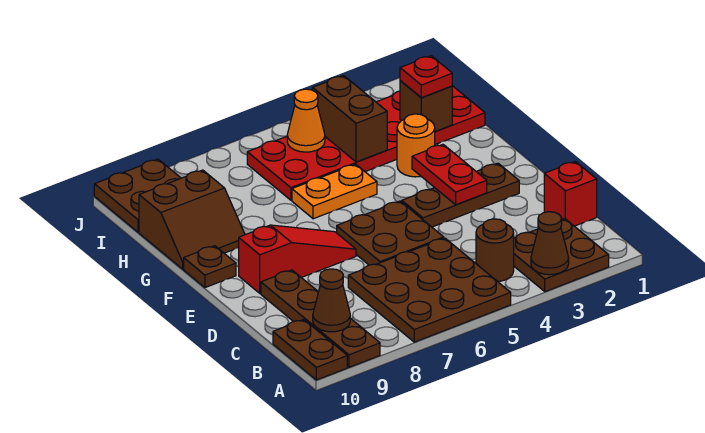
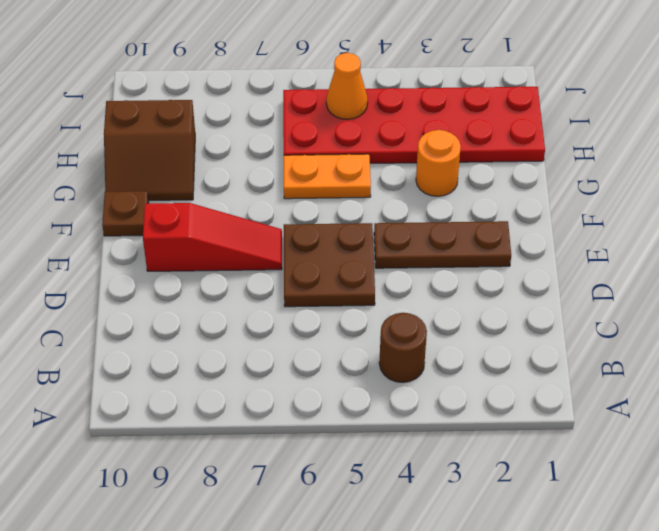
none -> brown 2x2 plate [514,219,609,292]
none -> brown 3x3 plate [348,238,511,342]
none -> brown 1x4 plate [261,270,380,367]

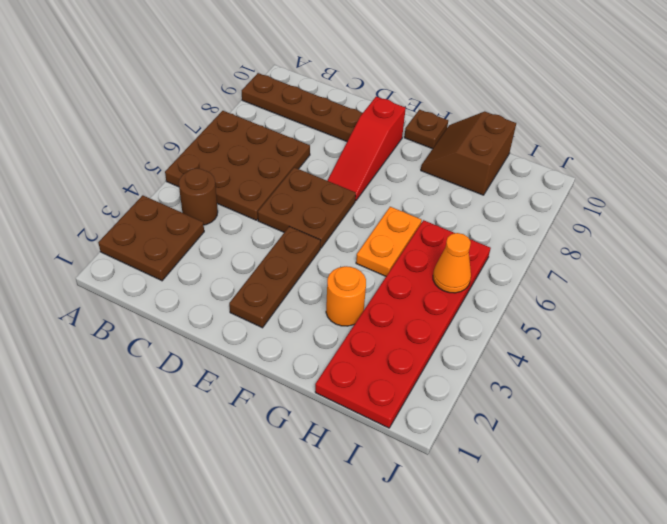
none -> brown 1x2 plate [273,320,347,380]
none -> red 1x1 brick [544,162,597,226]
none -> brown 2x2 plate [94,159,181,232]

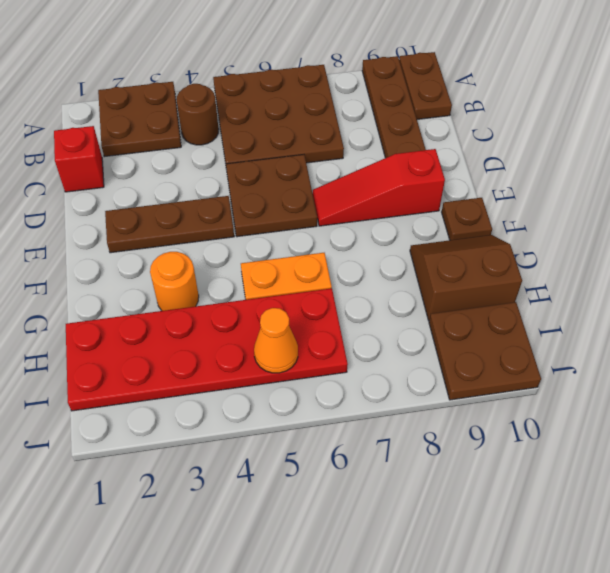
none -> brown 1x1 cone [531,212,569,275]
none -> brown 1x1 cone [313,269,350,332]
none -> red 1x2 plate [412,144,487,205]

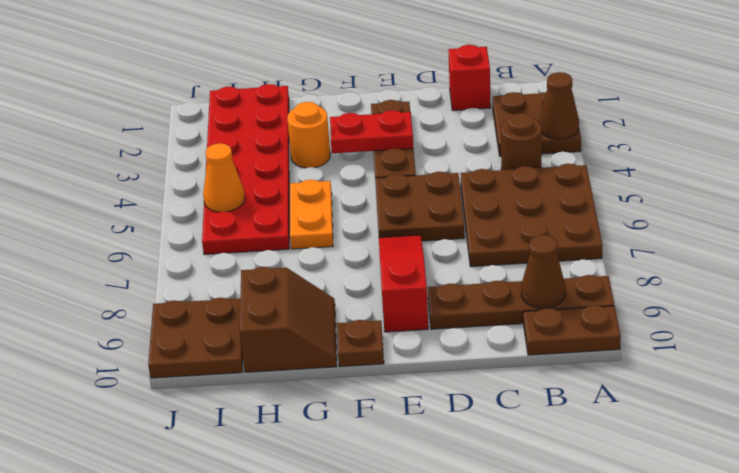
none -> brown 1x1 brick [400,81,452,131]
none -> brown 1x2 brick [313,76,387,162]
none -> red 1x1 plate [400,56,452,98]

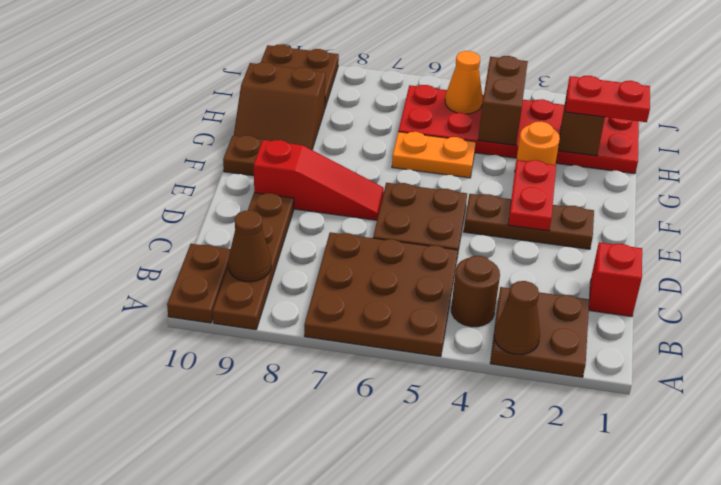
red 1x2 plate [565,76,650,122] -> red 1x1 plate [400,56,452,98]

